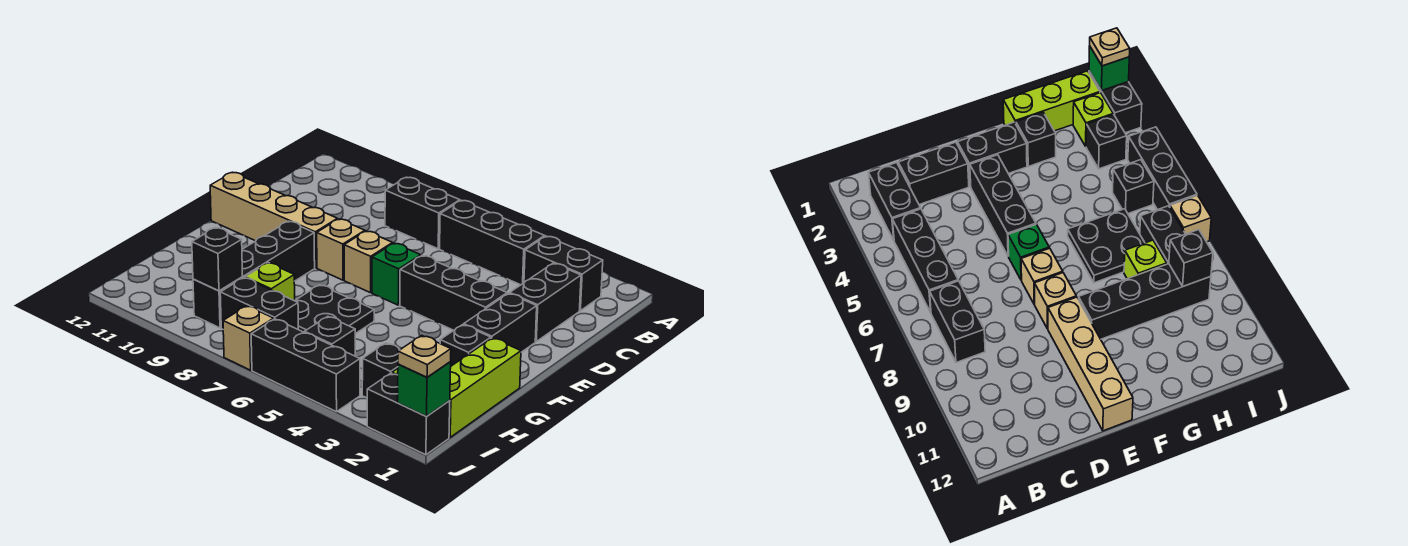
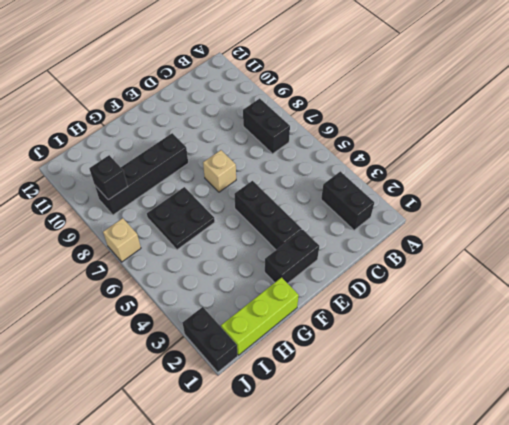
none -> black 1x3 brick [440,200,545,285]
none -> black 1x2 brick [510,263,581,341]
none -> green 1x1 brick [372,243,421,305]

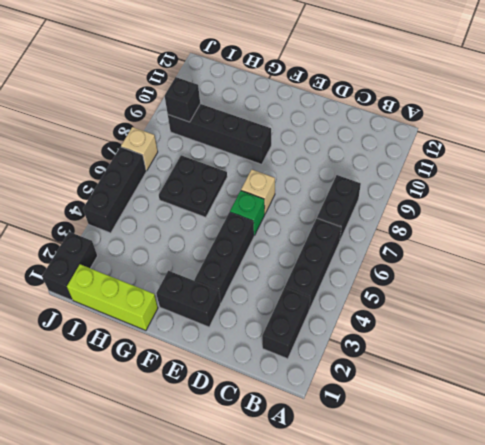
none -> black 1x2 brick [510,263,581,341]
none -> tan 1x1 brick [317,219,365,280]
none -> tan 1x4 brick [210,172,338,268]

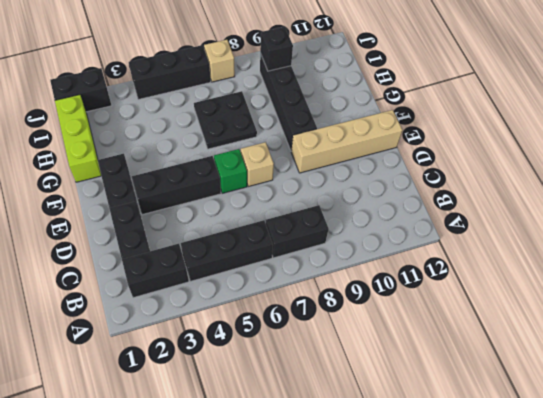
none -> tan 1x1 brick [317,219,365,280]
none -> black 1x1 brick [440,325,491,366]
none -> lime 1x1 brick [245,263,295,301]

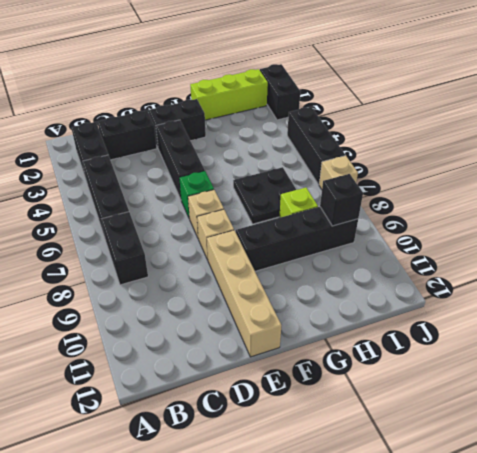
none -> black 1x1 brick [440,325,491,366]
none -> lime 1x1 brick [1073,93,1113,146]
none -> black 1x1 brick [362,343,400,398]

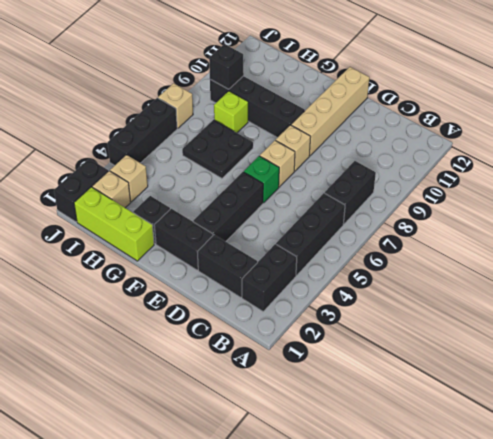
tan 1x1 brick [92,171,131,208] -> lime 1x1 brick [1073,93,1113,146]
tan 1x1 brick [110,155,148,202] -> black 1x1 brick [362,343,400,398]
none -> black 1x1 brick [305,316,355,356]
none -> black 1x2 brick [220,278,298,329]
none -> green 1x1 brick [398,362,451,417]

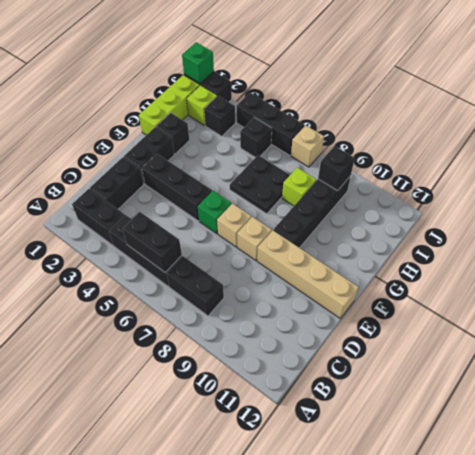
black 1x2 brick [122,212,182,273] -> black 1x2 brick moved to [220,278,298,329]
none -> tan 1x1 plate [398,335,451,377]

